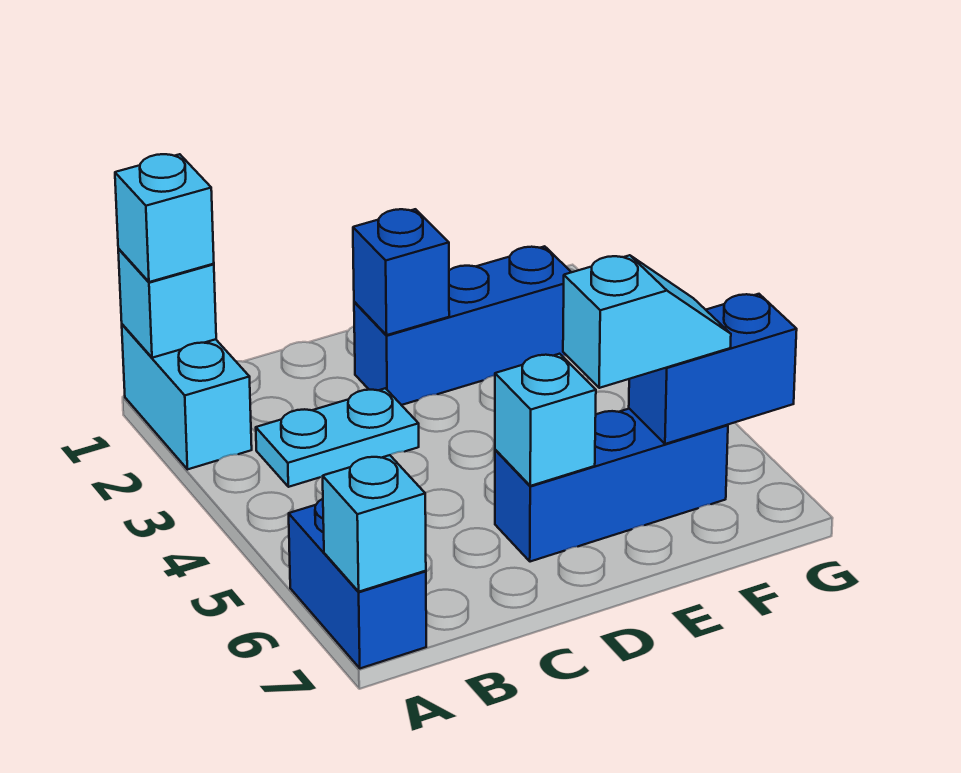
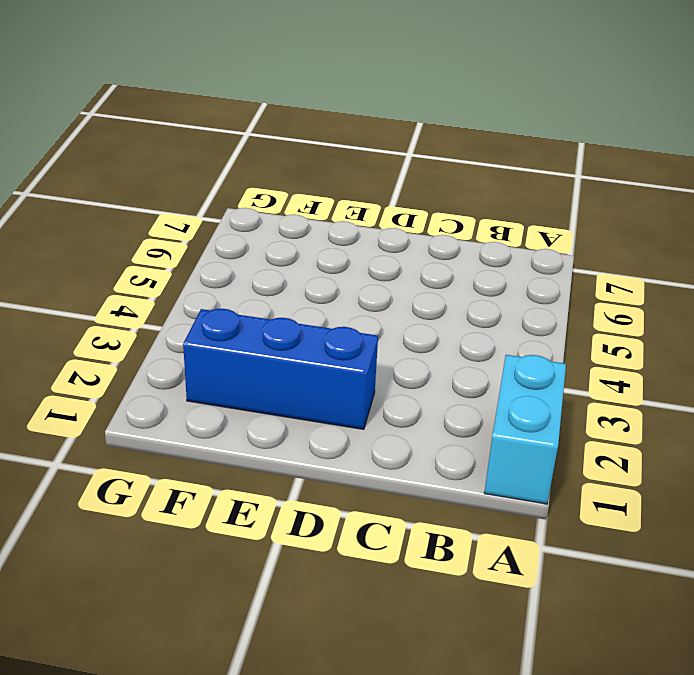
none -> blue 1x2 brick [289,499,426,668]
none -> cyan 1x2 plate [256,388,419,487]
none -> blue 1x3 brick [495,409,728,562]

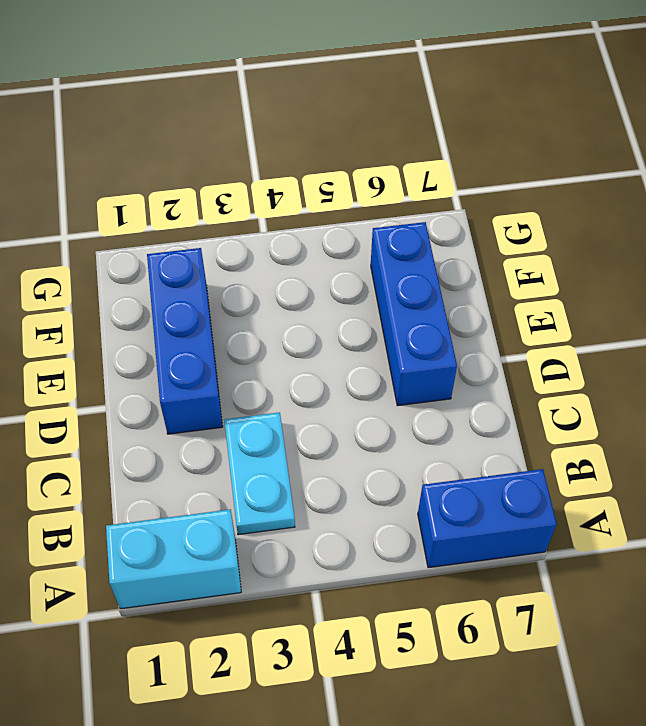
none -> cyan 1x1 brick [118,249,216,358]
none -> cyan 1x1 brick [323,455,426,592]
none -> blue 1x1 brick [353,209,449,335]

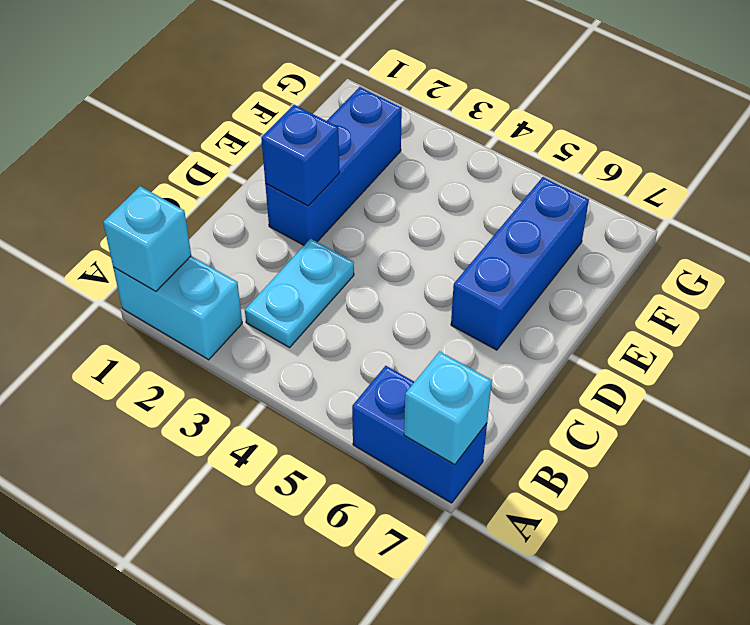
none -> cyan 1x1 brick [495,354,596,486]
none -> blue 1x2 brick [629,294,797,444]
none -> cyan 1x1 brick [115,154,214,282]

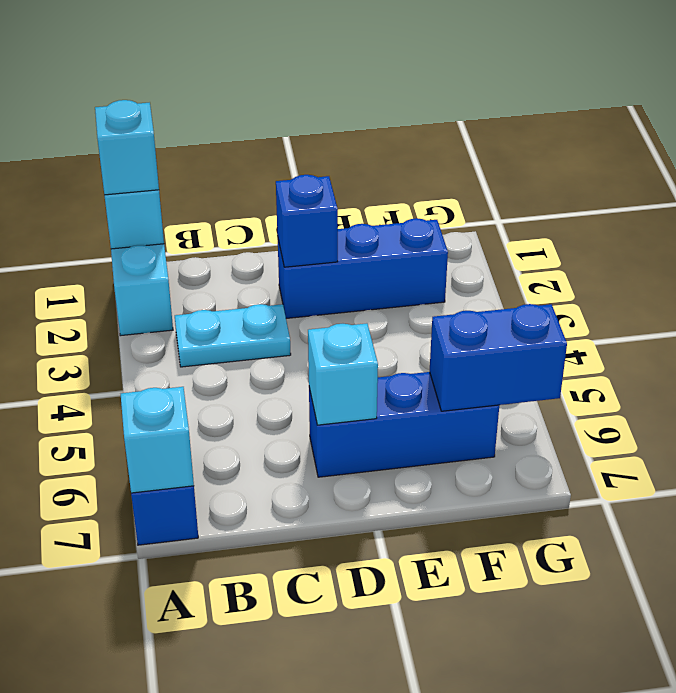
none -> cyan 1x2 slope [563,255,731,388]

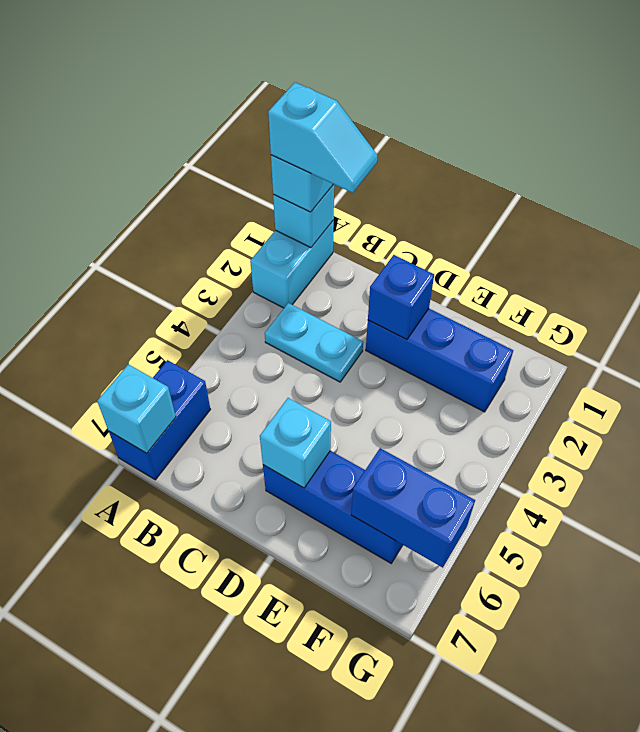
cyan 1x2 slope [268,82,377,193] -> cyan 1x2 slope moved to [563,255,731,388]

